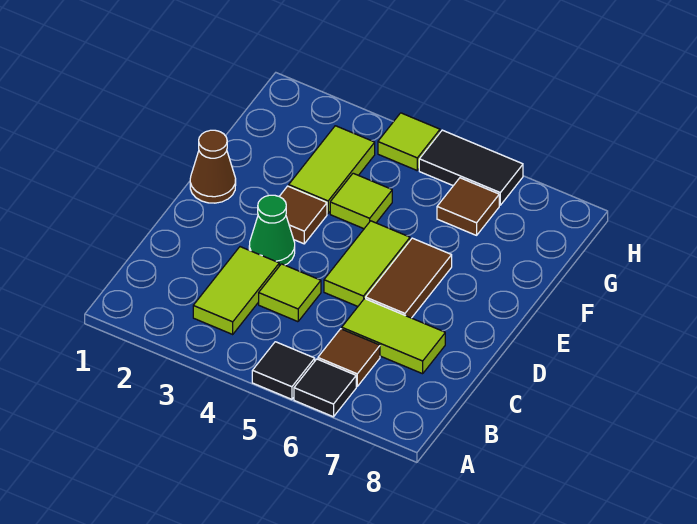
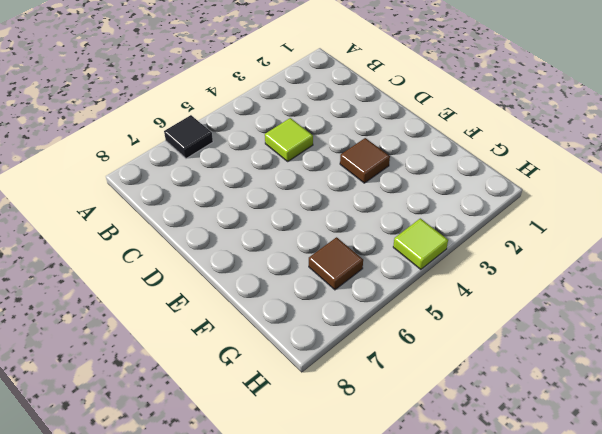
none -> black 1x1 tile [252,342,315,399]
none -> lime 1x2 tile [193,247,279,334]
none -> brown 1x1 tile [318,329,380,386]

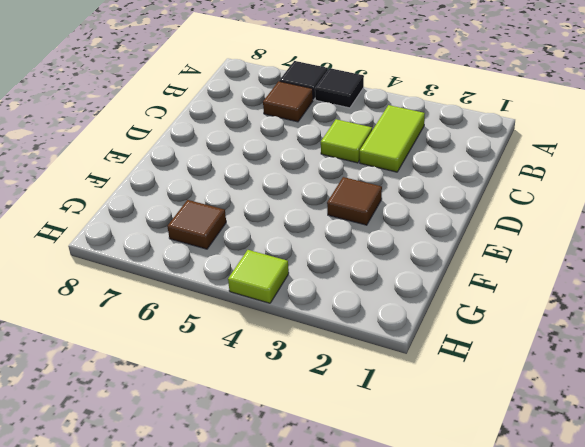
none -> lime 1x2 tile [342,299,445,374]
none -> green 1x1 cone [249,195,295,266]
none -> lime 1x2 tile [324,221,410,306]

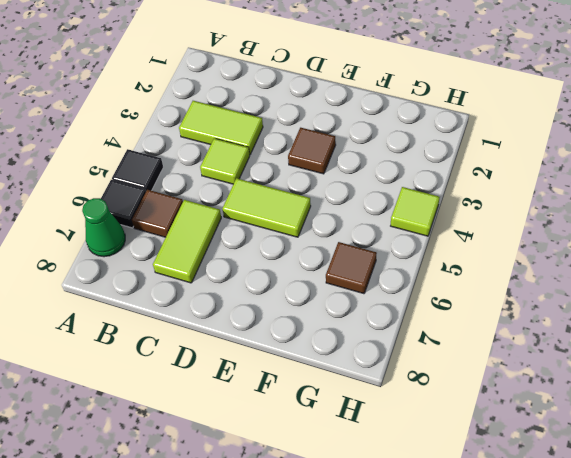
green 1x1 cone [82,198,125,257] -> green 1x1 cone moved to [249,195,295,266]
none -> brown 1x2 tile [366,238,452,318]
none -> brown 1x1 cone [190,130,236,203]
none -> lime 1x2 tile [289,126,375,214]

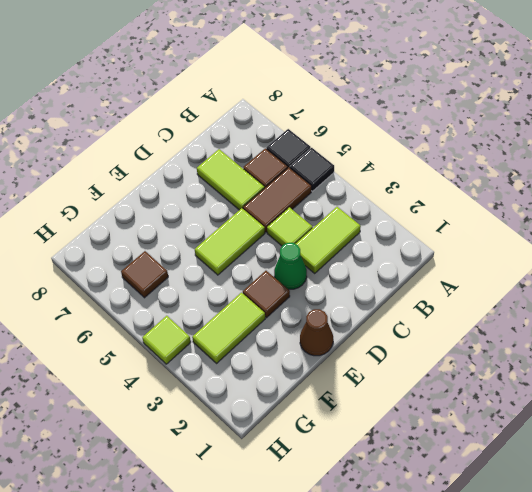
brown 1x2 tile [243,167,312,232] -> brown 1x2 tile moved to [366,238,452,318]
none -> lime 1x1 tile [330,173,392,229]
none -> black 1x2 tile [419,130,523,205]

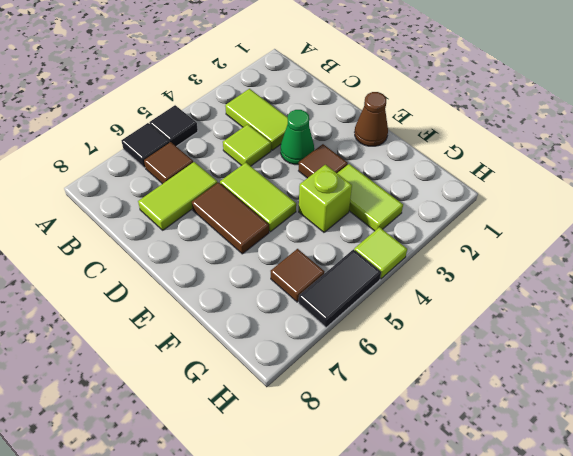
lime 1x1 brick [299,165,352,232] -> lime 1x1 tile [330,173,392,229]

